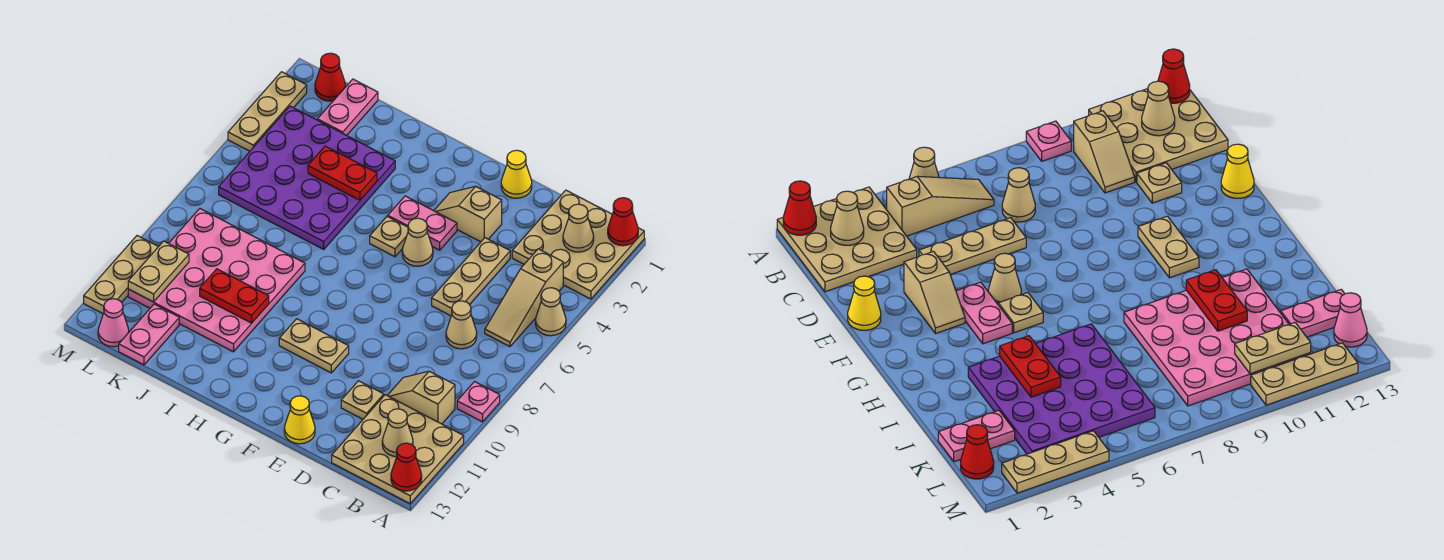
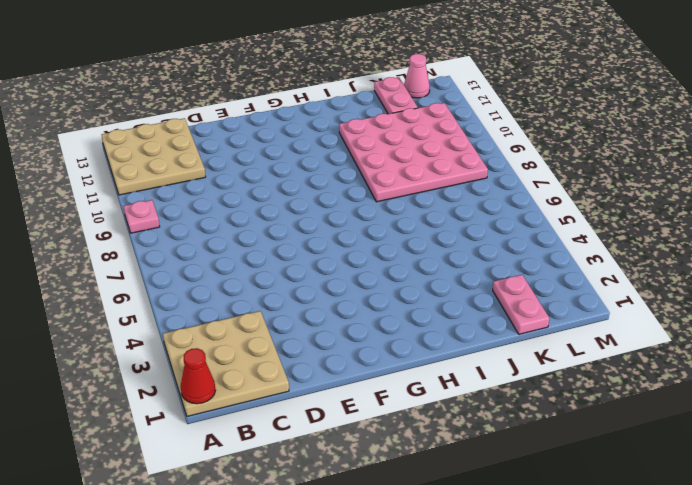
none -> tan 1x1 cone [535,288,566,336]
none -> tan 1x3 slope [485,249,563,347]
none -> tan 1x2 slope [387,371,455,424]
none -> tan 1x1 cone [446,301,477,349]

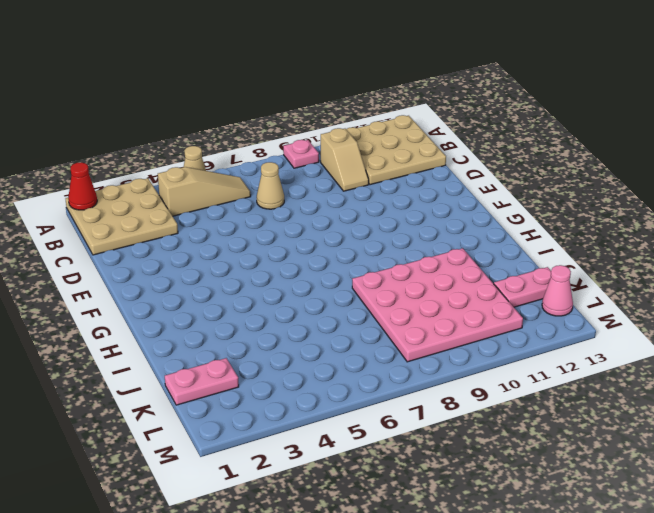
none -> tan 1x3 plate [432,238,510,316]
none -> tan 1x1 plate [341,381,384,419]
none -> yellow 1x1 cone [501,150,532,198]
none -> tan 1x2 slope [434,186,502,242]

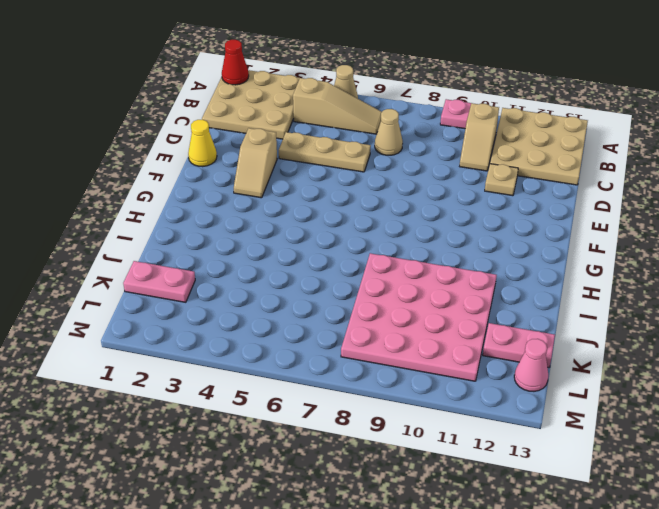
none -> yellow 1x1 cone [284,396,315,444]
none -> pink 1x2 plate [388,196,457,250]
none -> tan 1x1 cone [402,218,433,266]
none -> tan 1x2 plate [279,319,349,373]

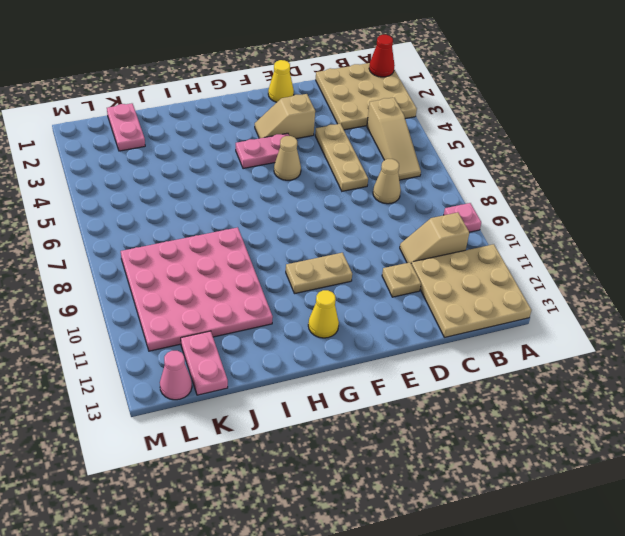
yellow 1x1 cone [308,290,339,338] -> yellow 1x1 cone moved to [284,396,315,444]
none -> tan 1x1 cone [535,288,566,336]
none -> tan 1x1 plate [370,216,408,257]
none -> purple 4x4 plate [219,106,395,249]
none -> red 1x1 cone [315,53,345,101]

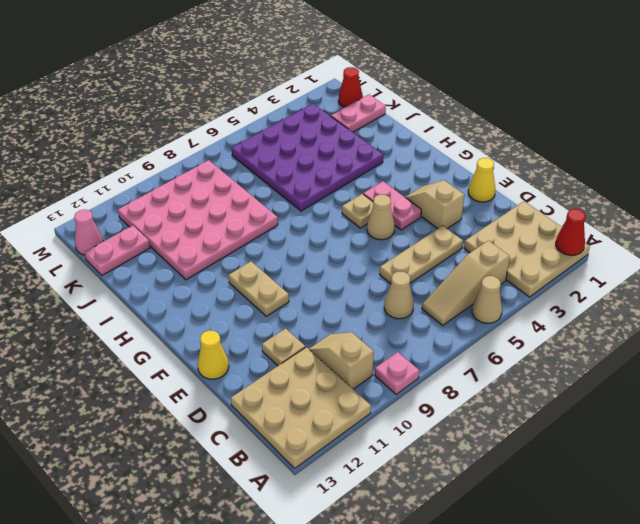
none -> tan 1x3 plate [228,72,307,151]
none -> tan 1x3 plate [84,236,158,314]
none -> red 1x1 cone [391,443,422,491]
none -> tan 1x1 cone [563,204,594,252]

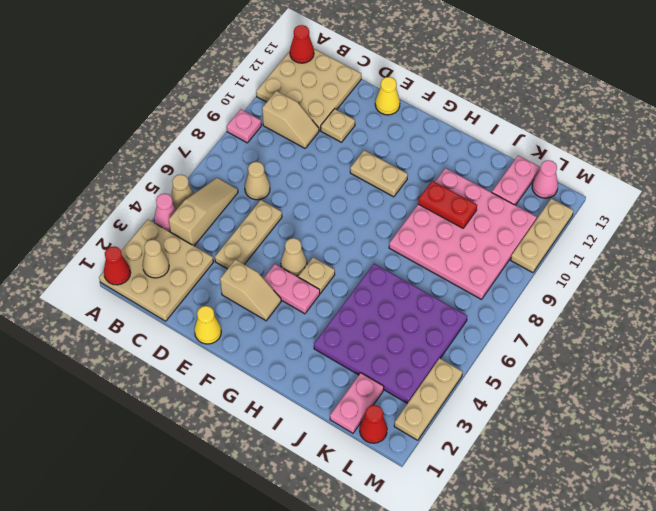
pink 1x1 cone [154,194,177,231] -> none
none -> tan 1x1 cone [382,409,413,457]
none -> red 1x2 plate [308,146,377,200]
none -> tan 1x2 plate [128,241,189,302]

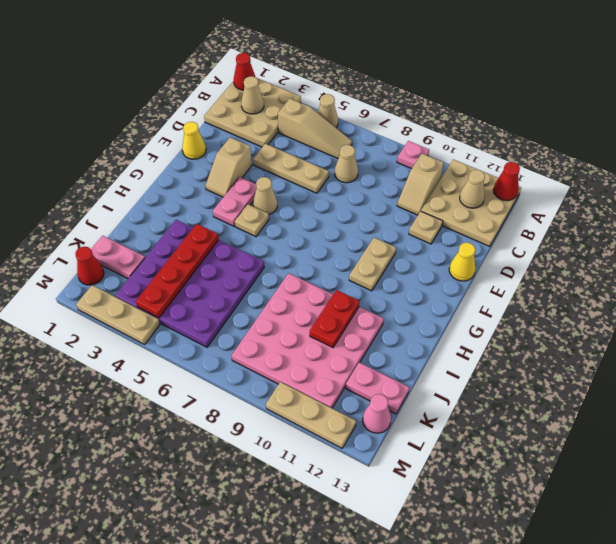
red 1x4 plate [136,224,219,318] -> red 1x2 plate [308,146,377,200]
none -> tan 1x2 plate [128,241,189,302]

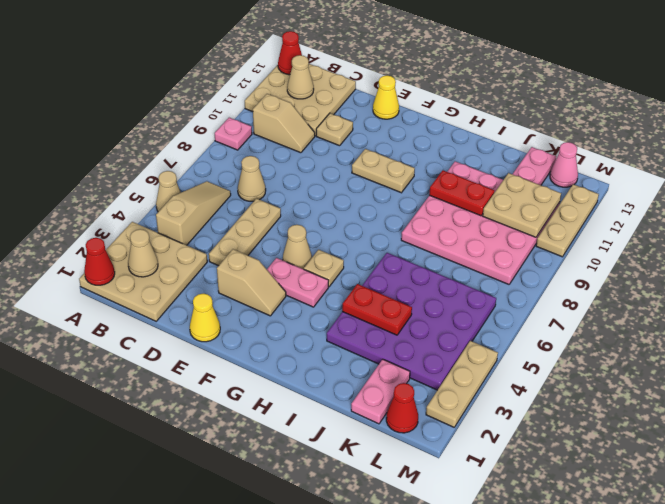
tan 2x2 plate [483,173,561,237] -> tan 1x2 plate [128,241,189,302]

